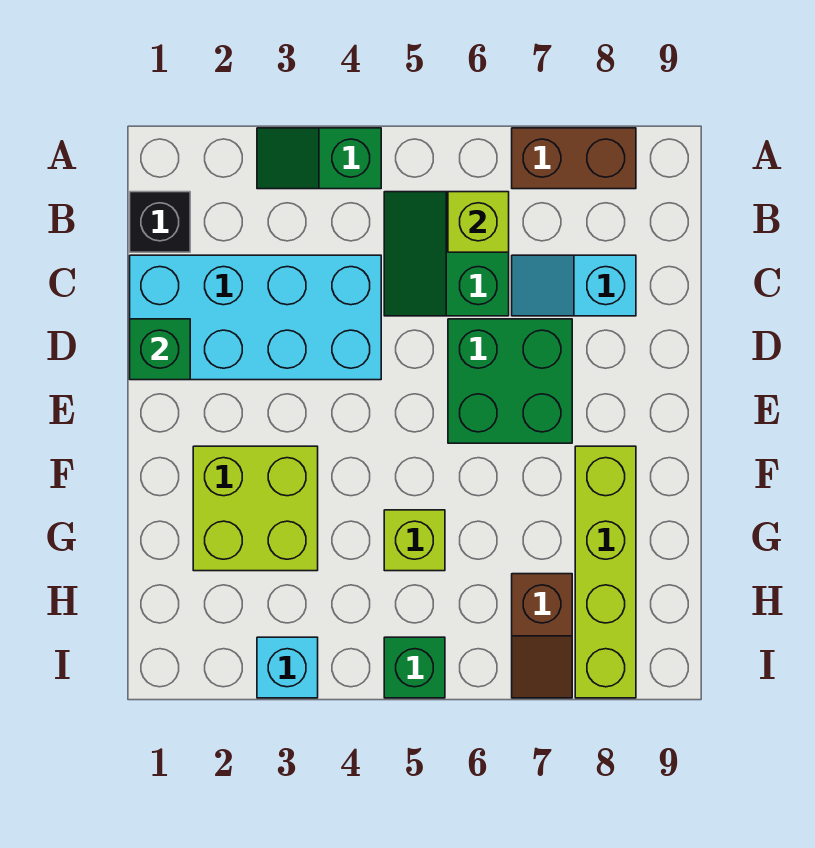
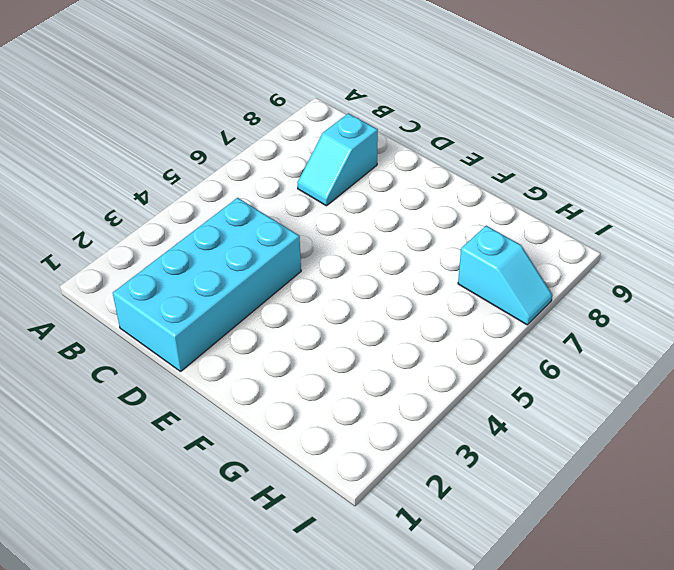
cyan 1x2 slope [458,226,552,325] -> brown 1x2 slope [512,574,572,698]
none -> green 1x2 slope [257,128,381,189]
none -> brown 1x2 brick [512,128,636,189]
none -> black 1x1 brick [130,192,190,252]

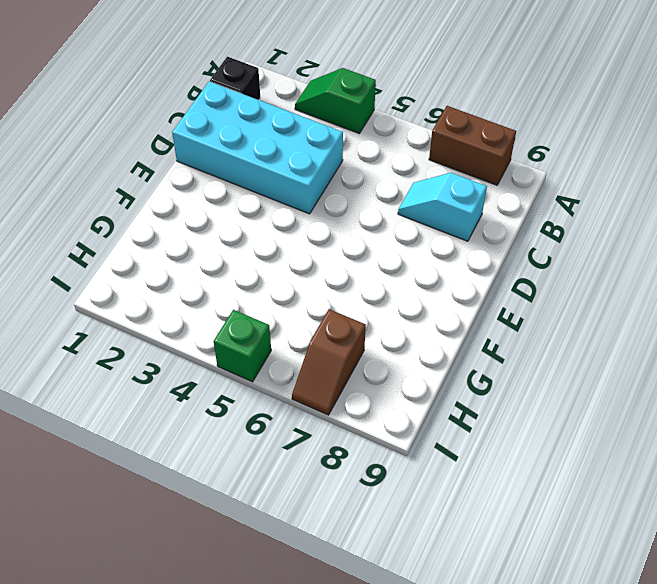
none -> green 2x2 slope [384,192,509,316]
none -> green 2x2 brick [448,319,572,443]
none -> lime 2x2 brick [193,446,318,571]

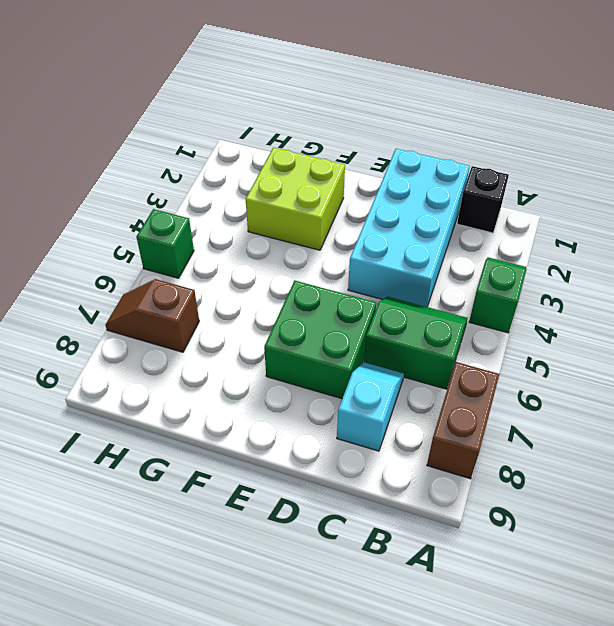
none -> lime 1x4 brick [575,446,636,698]
none -> lime 1x1 brick [384,510,445,571]
none -> cyan 1x1 brick [257,637,318,698]

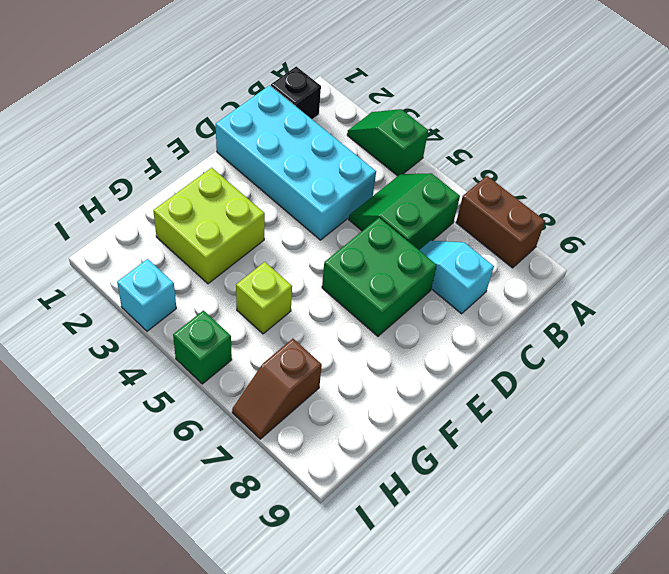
none -> lime 1x4 brick [575,446,636,698]
none -> lime 1x1 brick [448,192,509,252]
none -> green 1x1 brick [130,319,190,380]

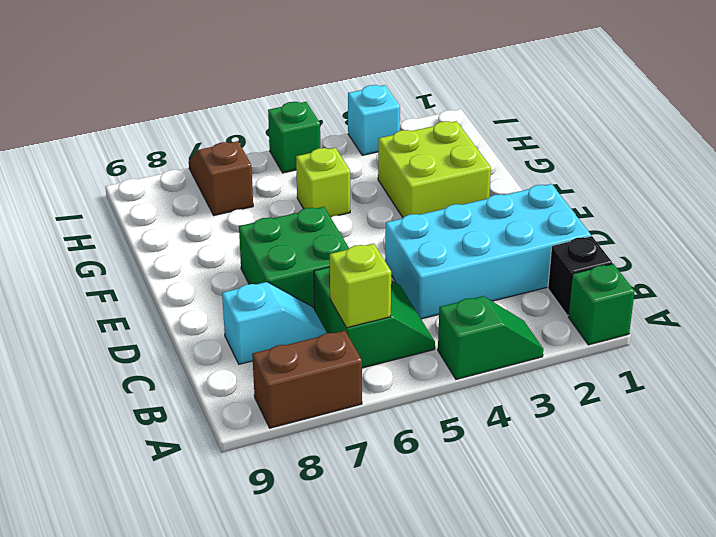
green 1x1 brick [568,264,635,345] -> green 1x1 brick moved to [130,319,190,380]
none -> lime 1x4 brick [575,446,636,698]

